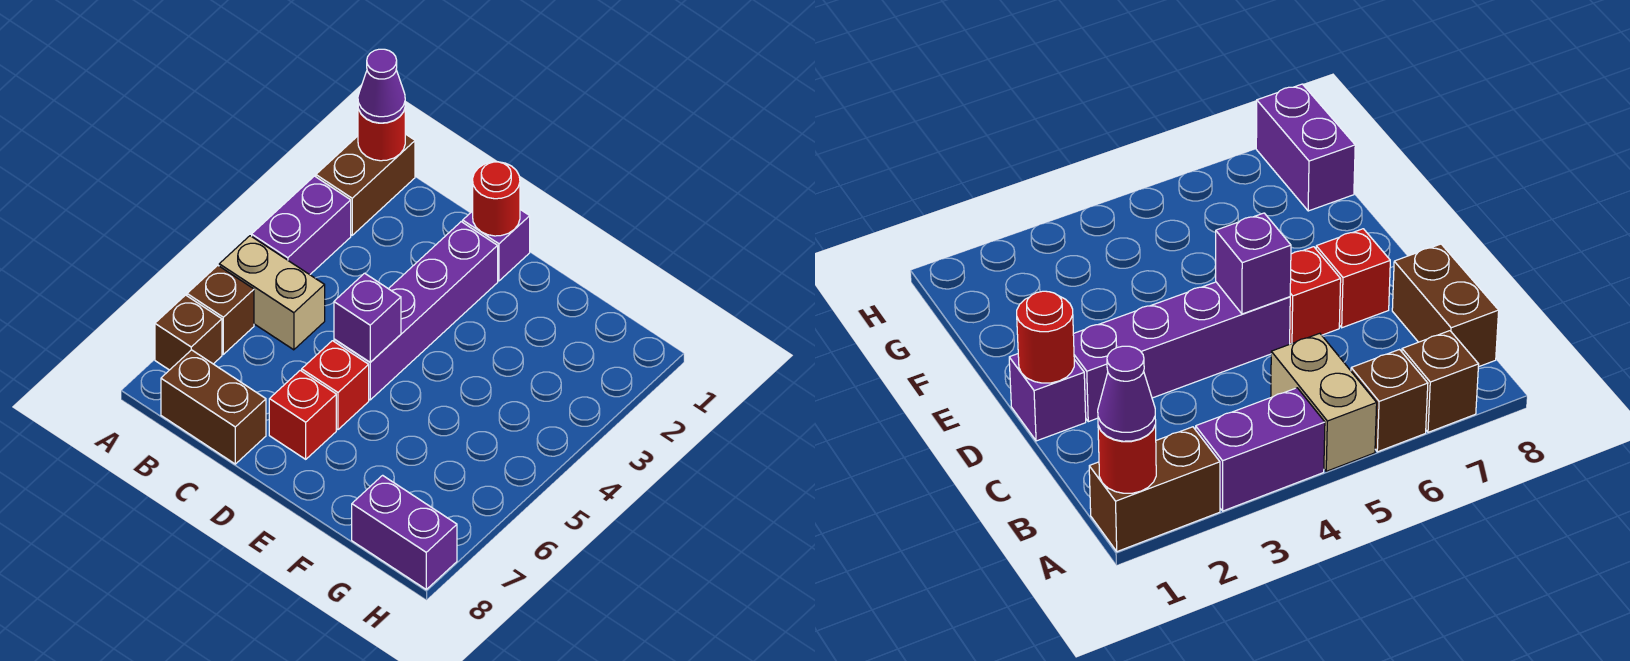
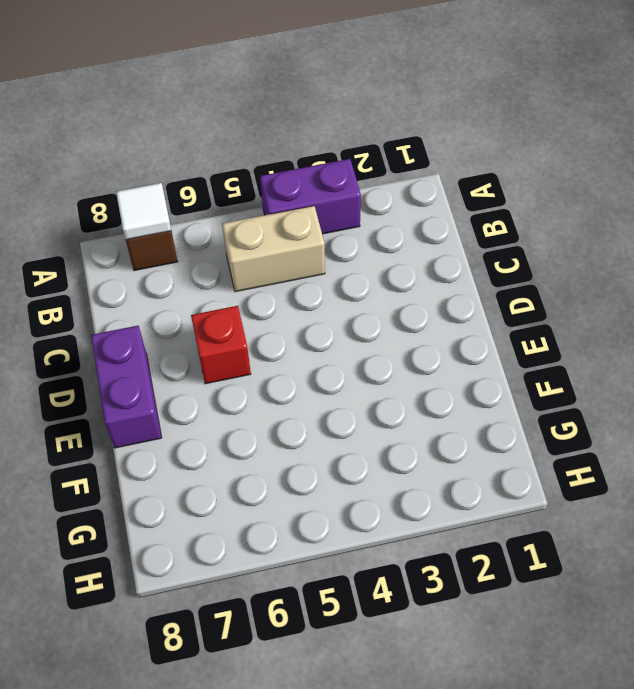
white 1x1 tile [116,183,171,240] -> none
tan 1x2 brick [222,206,325,292] -> tan 1x2 brick turned to [219,236,325,350]
purple 1x2 brick [91,326,162,448] -> purple 1x2 brick moved to [352,475,457,589]
none -> brown 1x2 brick [316,134,415,235]
none -> brown 1x1 brick [187,265,254,354]
none -> brown 1x2 brick [161,350,266,464]

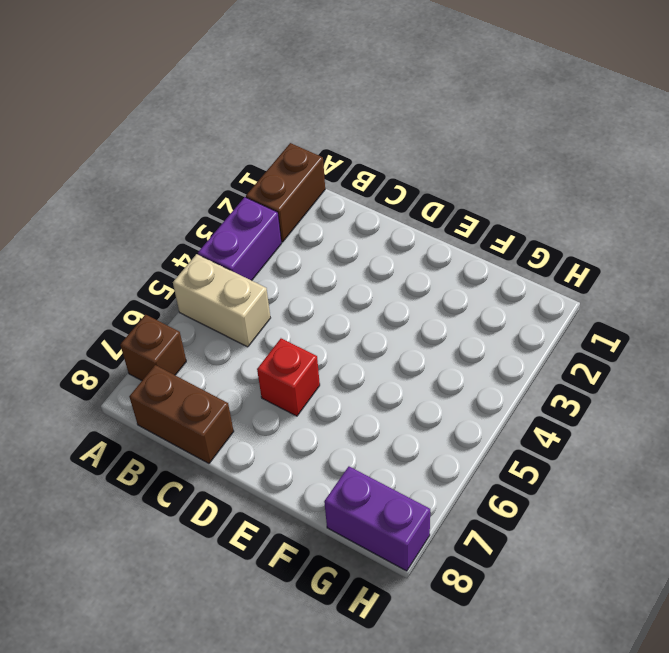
none -> brown 1x1 brick [187,265,254,354]
none -> purple 1x1 brick [463,210,530,281]
none -> purple 1x4 brick [334,222,498,400]

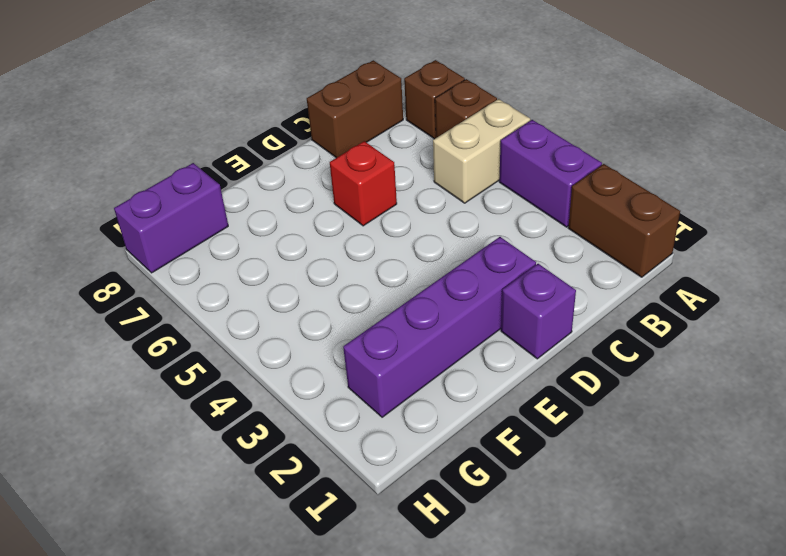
purple 1x4 brick [343,237,536,417] -> purple 1x4 brick turned to [334,222,498,400]
none -> red 1x1 brick [269,370,336,459]
none -> red 1x1 round brick [358,109,405,161]
none -> red 1x1 round brick [473,162,520,236]

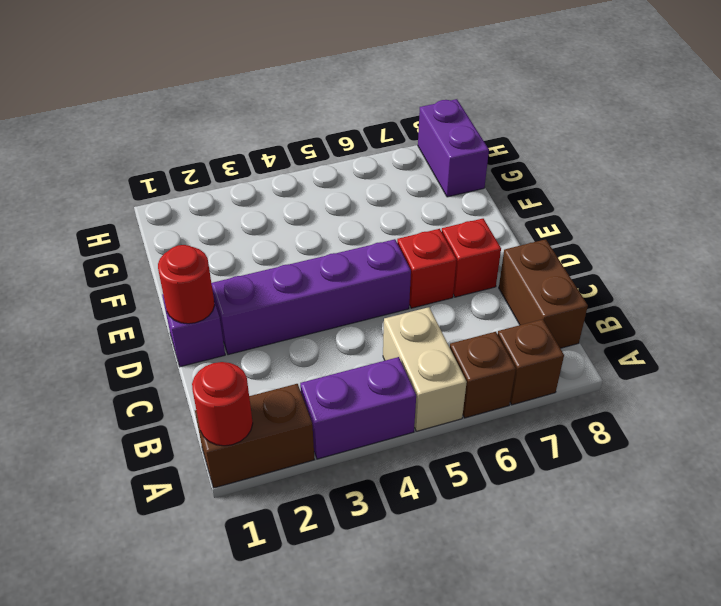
none -> purple 1x1 brick [334,273,401,362]
none -> purple 1x1 cone [358,49,405,123]

